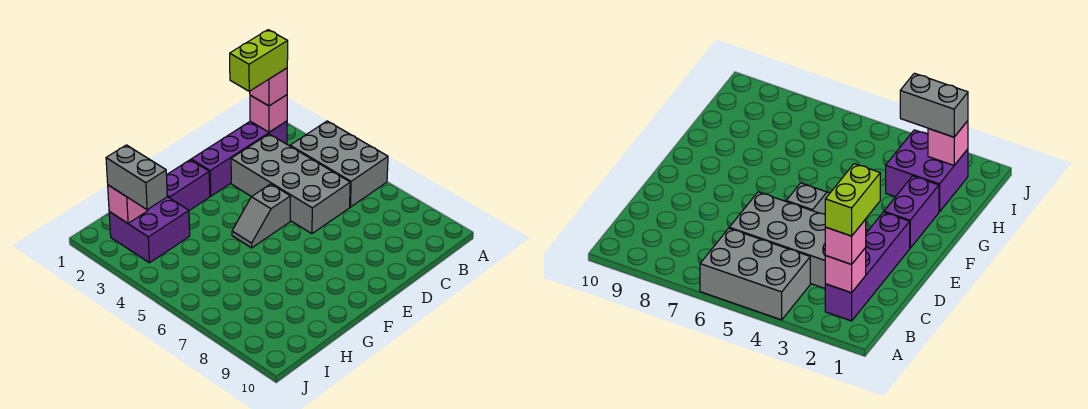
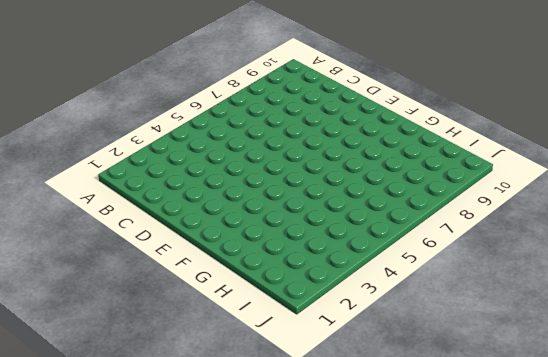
none -> grey 2x3 brick [290,121,388,207]
none -> purple 1x4 brick [191,121,287,196]

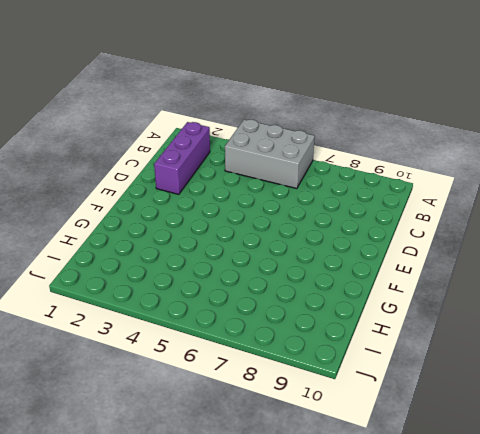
purple 1x3 brick [154,122,210,194] -> purple 1x4 brick [191,121,287,196]
none -> grey 2x4 brick [231,134,350,234]
none -> grey 1x2 slope [232,184,290,248]

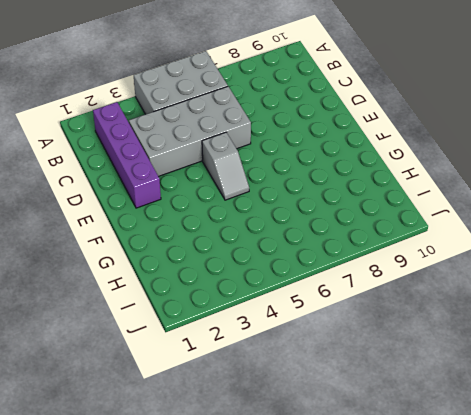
none -> purple 1x2 brick [167,160,210,210]
none -> purple 2x2 brick [109,197,190,263]

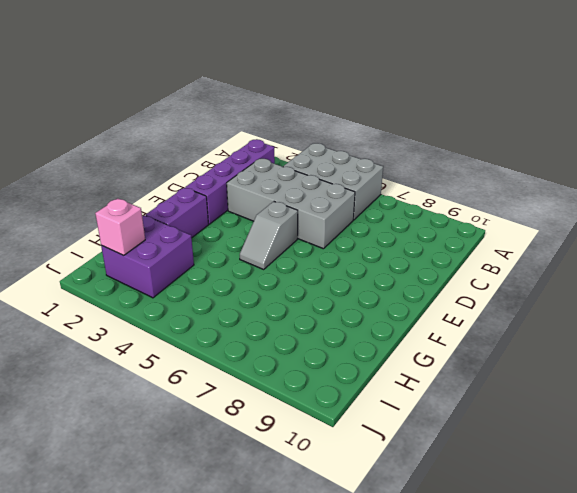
none -> pink 1x1 brick [250,95,287,132]
none -> pink 1x1 brick [250,68,287,106]

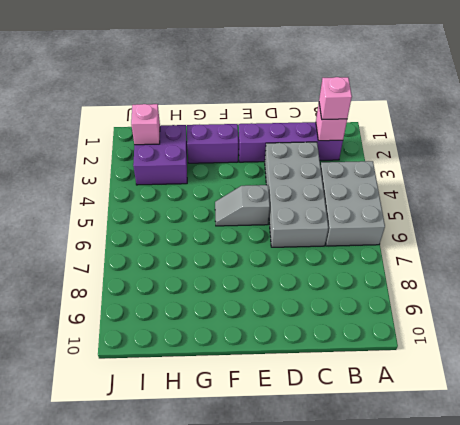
none -> grey 1x2 brick [106,145,167,210]
none -> lime 1x2 brick [230,30,288,91]

